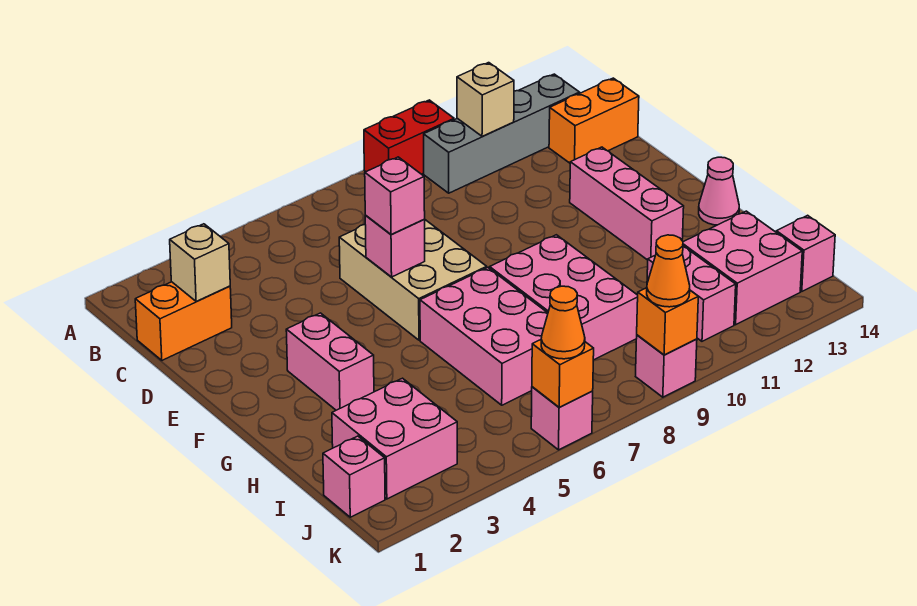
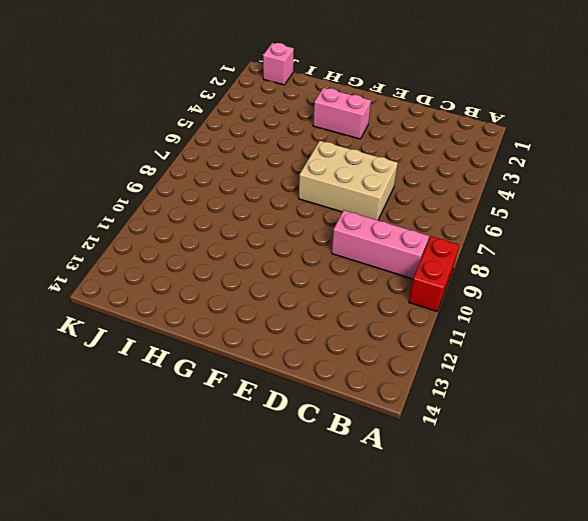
pink 1x3 brick [332,210,429,279] -> pink 1x3 brick moved to [570,147,684,260]
none -> grey 1x4 brick [424,74,580,193]
none -> orange 1x2 brick [135,282,232,360]
none -> orange 1x2 brick [549,78,639,163]

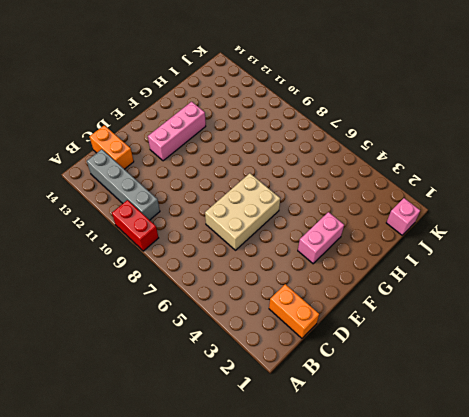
none -> pink 2x3 brick [420,268,548,405]
none -> pink 2x3 brick [490,235,638,360]
none -> pink 1x1 cone [699,157,739,225]

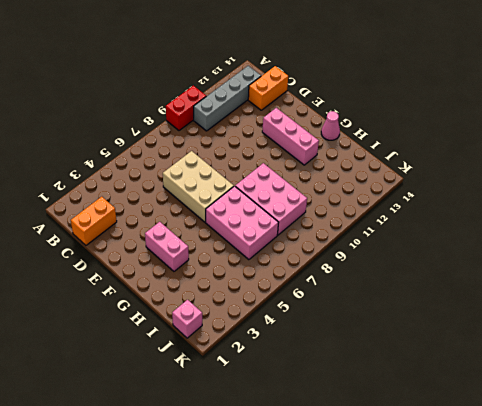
none -> pink 2x2 brick [332,378,457,499]
none -> pink 1x2 brick [647,246,736,341]
none -> pink 2x2 brick [683,211,802,325]

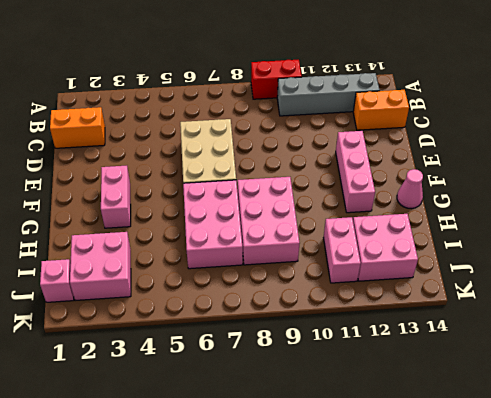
none -> pink 1x1 brick [776,215,835,292]
none -> pink 1x1 brick [531,387,593,450]
none -> pink 1x1 brick [636,335,697,397]

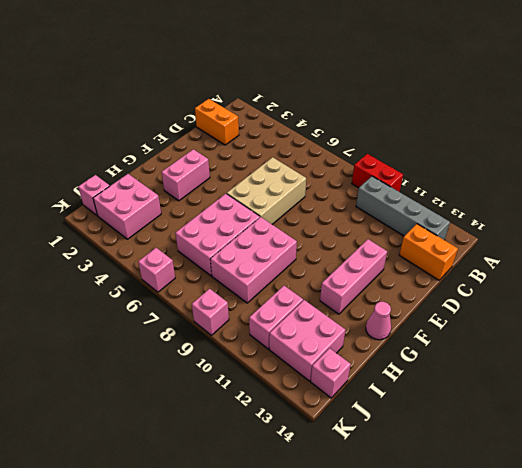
none -> tan 1x1 brick [457,63,514,136]
none -> tan 1x1 brick [170,224,230,302]
none -> pink 1x1 brick [365,216,425,277]

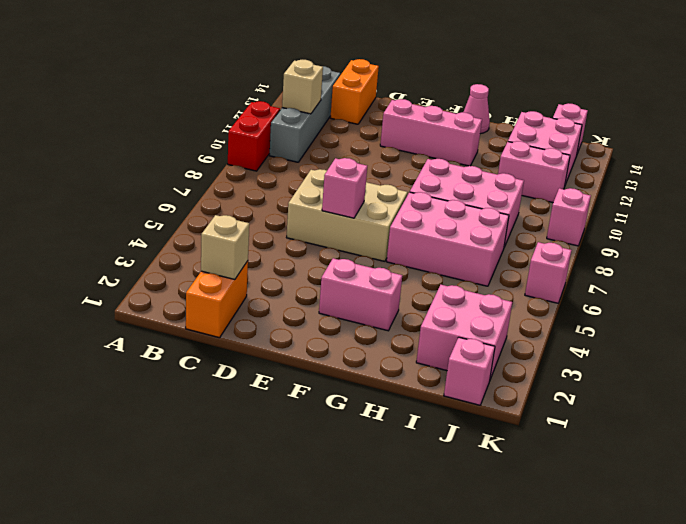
none -> orange 1x1 brick [532,340,594,407]
none -> orange 1x1 brick [637,288,698,355]
none -> pink 1x1 brick [365,157,425,235]

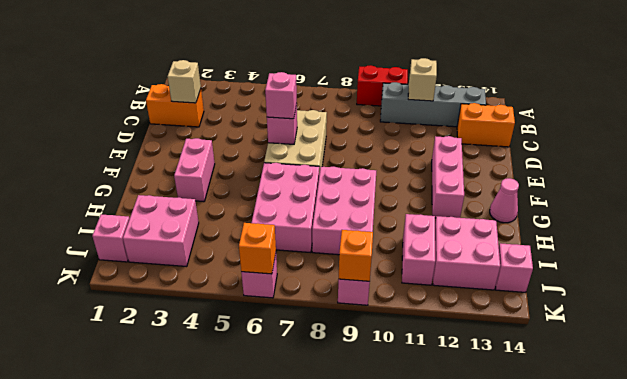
none -> orange 1x1 cone [541,286,585,359]
none -> orange 1x1 cone [647,235,690,307]

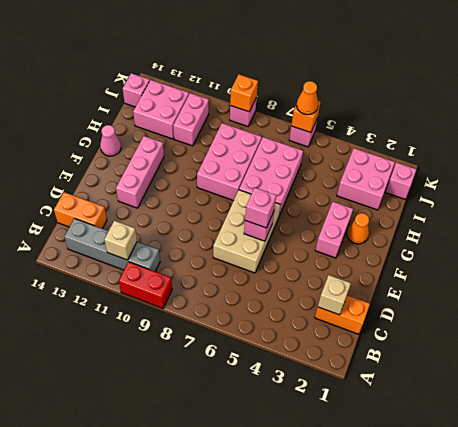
orange 1x1 cone [347,213,369,244] -> orange 1x1 cone moved to [647,235,690,307]

